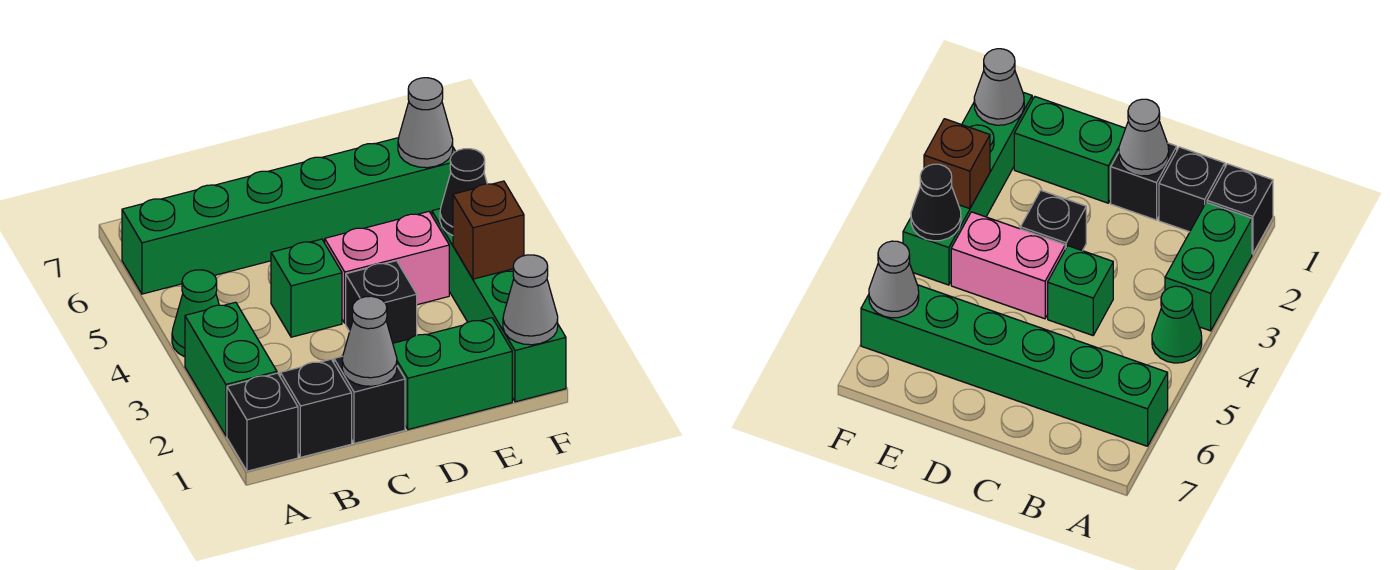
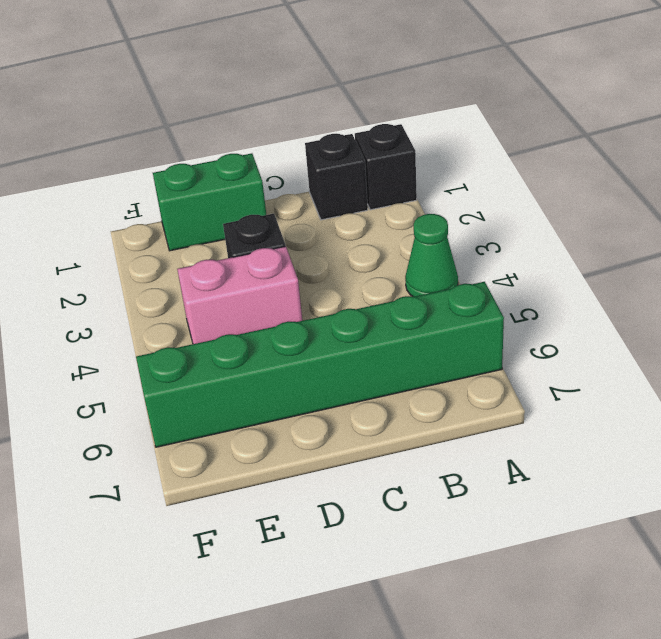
none -> green 1x2 brick [185,302,277,436]
none -> black 1x1 brick [334,356,405,443]
none -> green 1x1 brick [271,239,342,337]

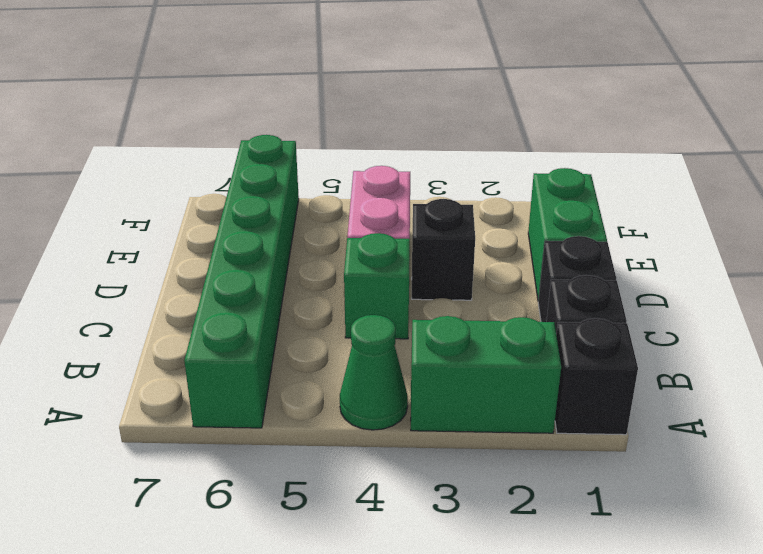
none -> green 1x4 brick [432,208,566,402]
none -> grey 1x1 cone [342,296,397,386]
none -> grey 1x1 cone [503,255,558,345]

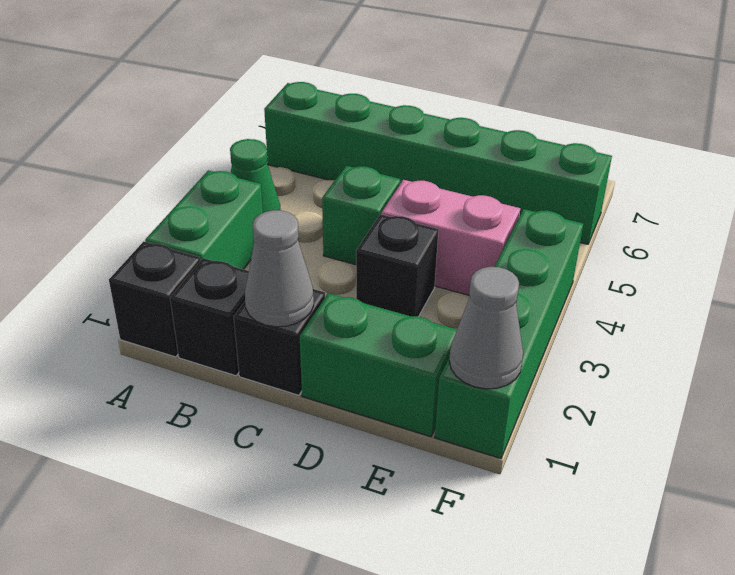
none -> brown 1x1 brick [453,181,524,279]
none -> black 1x1 cone [440,149,487,236]
none -> grey 1x1 cone [398,78,453,168]

